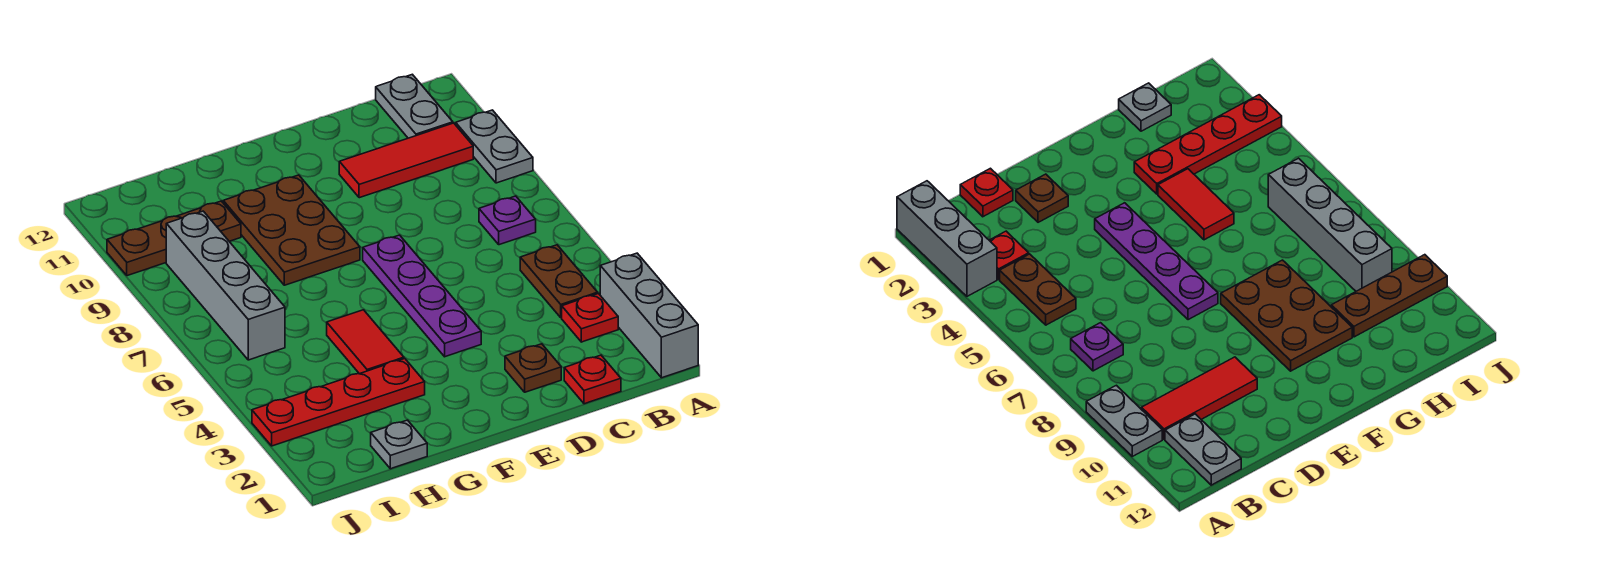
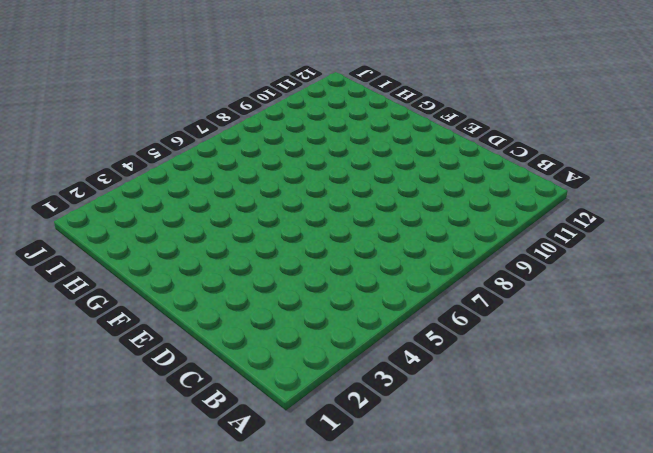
none -> grey 1x3 brick [600,253,698,378]
none -> grey 1x2 plate [456,110,533,183]
none -> red 1x1 plate [562,294,618,342]

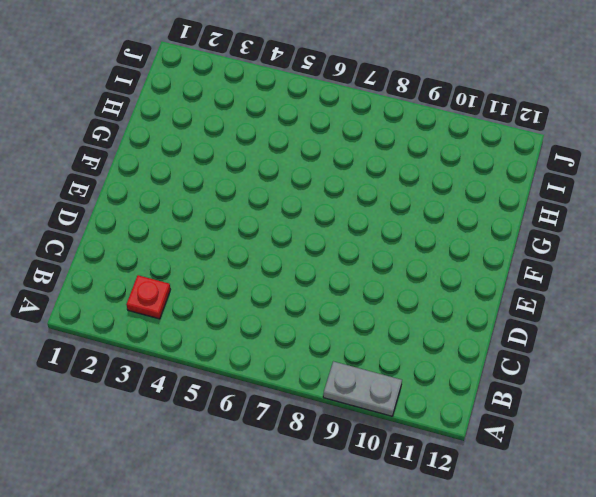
none -> grey 1x3 brick [600,253,698,378]
none -> brown 1x2 plate [520,245,598,318]
none -> purple 1x1 plate [479,196,536,245]

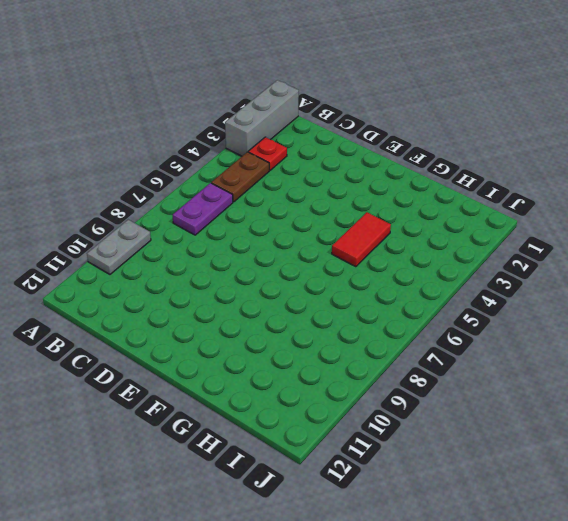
purple 1x2 plate [173,183,233,235] -> purple 1x1 plate [479,196,536,245]
none -> red 1x3 tile [339,123,473,198]
none -> grey 1x2 plate [376,74,453,138]
none -> red 1x1 plate [564,355,621,404]

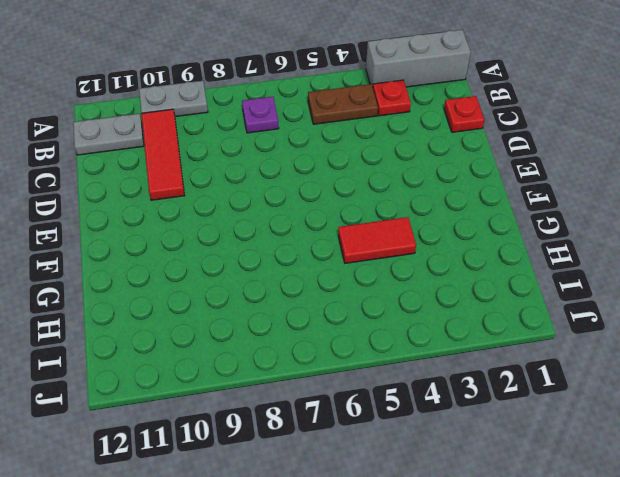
none -> brown 1x1 plate [505,344,561,392]
none -> purple 1x4 plate [363,235,481,357]
none -> brown 2x3 plate [223,175,360,285]

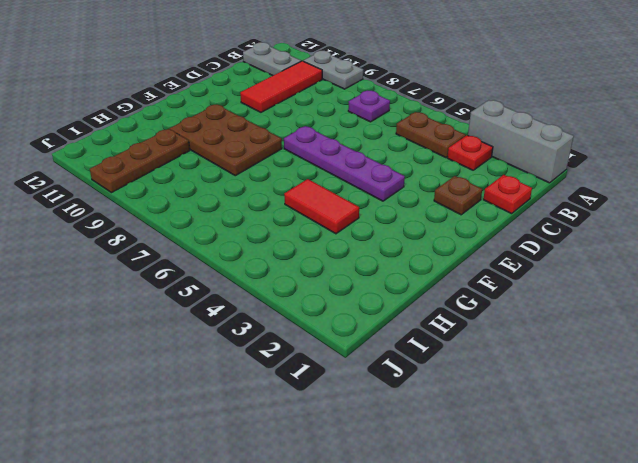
none -> red 1x4 plate [252,359,425,446]
none -> grey 1x1 plate [371,420,427,469]
none -> grey 1x4 brick [166,211,285,360]

